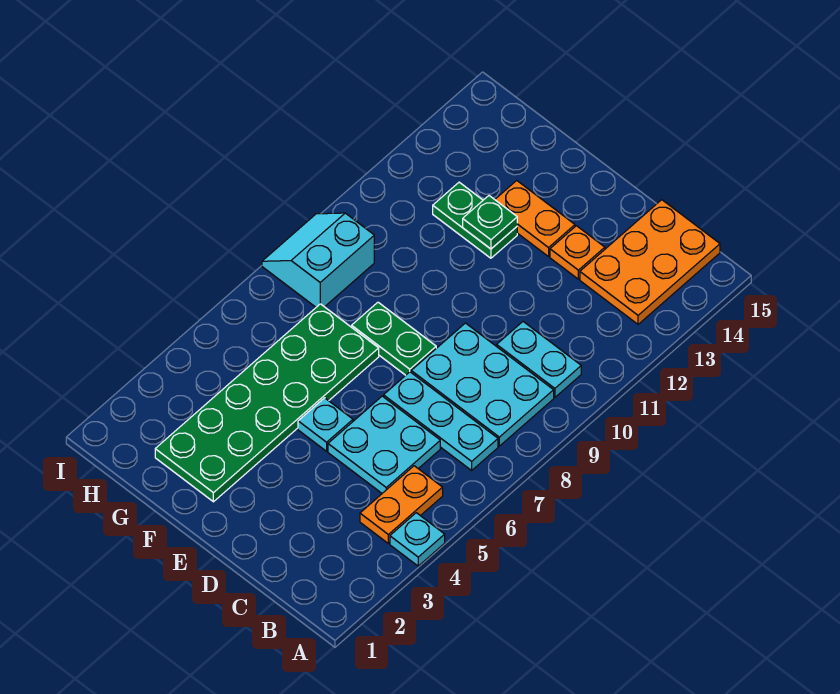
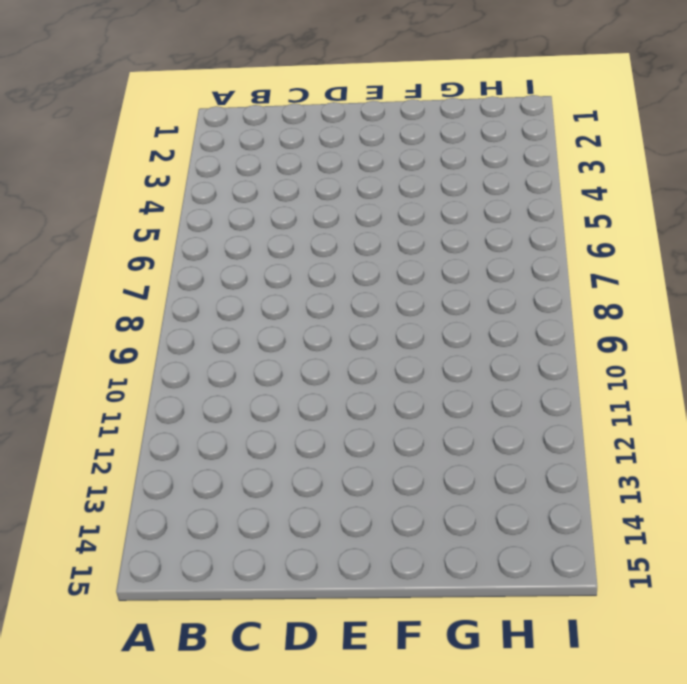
none -> cyan 1x1 plate [390,513,445,566]
none -> orange 1x2 plate [360,466,443,543]
none -> cyan 1x3 plate [384,372,498,470]

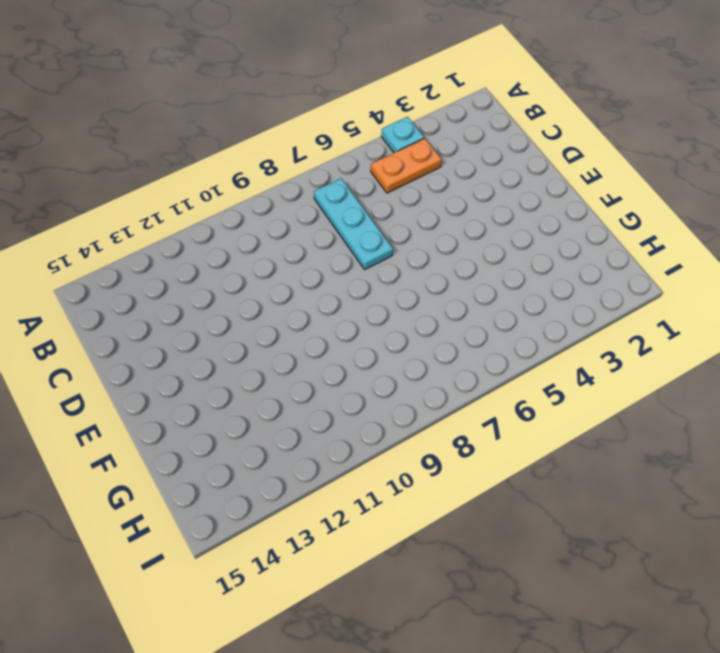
none -> cyan 2x3 plate [411,323,554,446]
none -> cyan 1x2 plate [497,322,581,397]
none -> orange 2x3 plate [580,200,720,324]

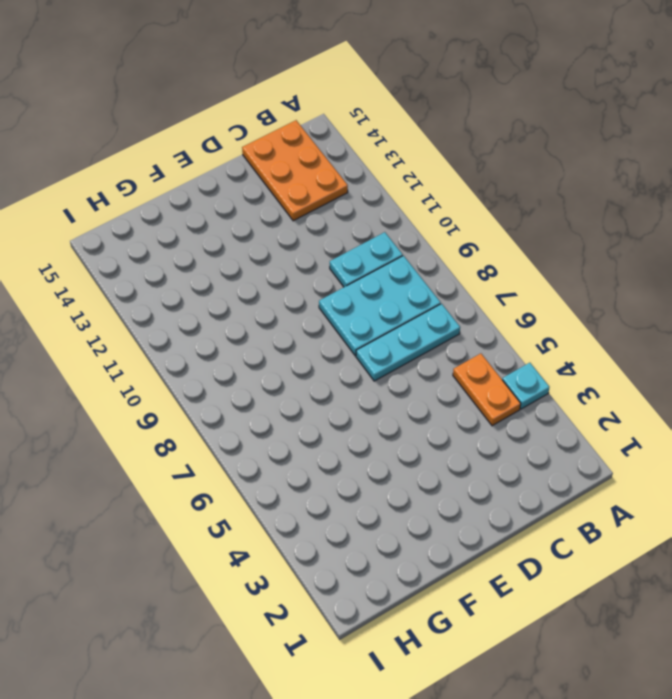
none -> cyan 2x2 plate [328,396,440,493]
none -> orange 1x1 plate [550,226,605,279]
none -> cyan 1x1 plate [298,398,353,451]

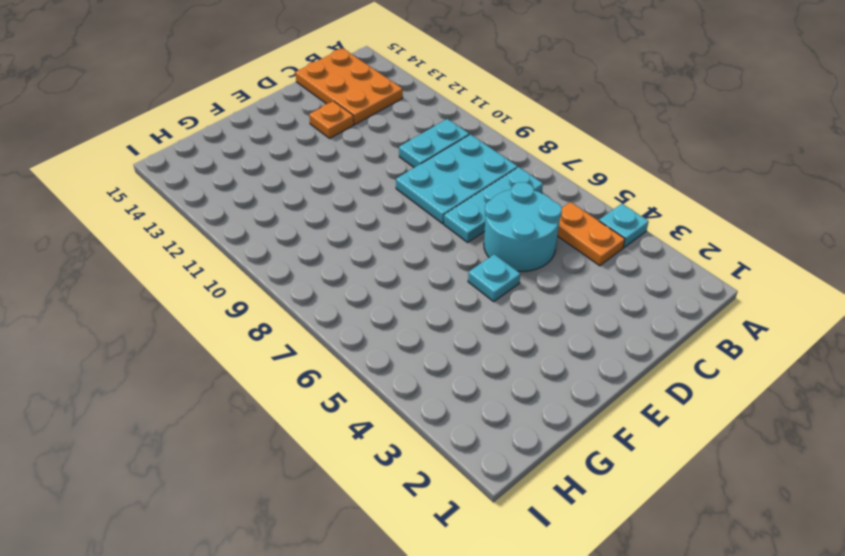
cyan 2x2 round brick [484,182,562,271] -> cyan 2x2 plate [328,396,440,493]
none -> green 1x2 plate [352,302,436,375]
none -> orange 1x2 plate [495,181,575,257]
none -> green 2x6 plate [155,304,379,502]

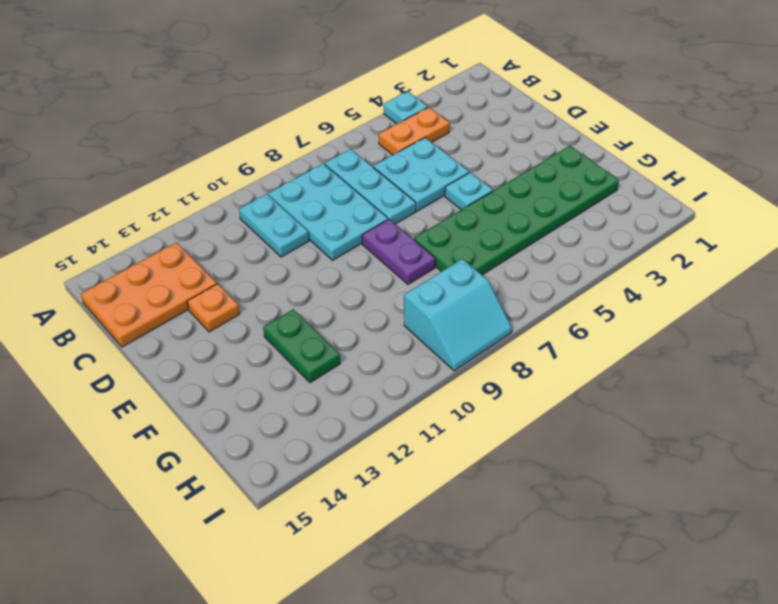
purple 1x2 plate [362,219,435,284] -> green 1x2 plate [352,302,436,375]
none -> orange 1x2 plate [495,181,575,257]
none -> green 1x1 plate [463,196,517,249]

